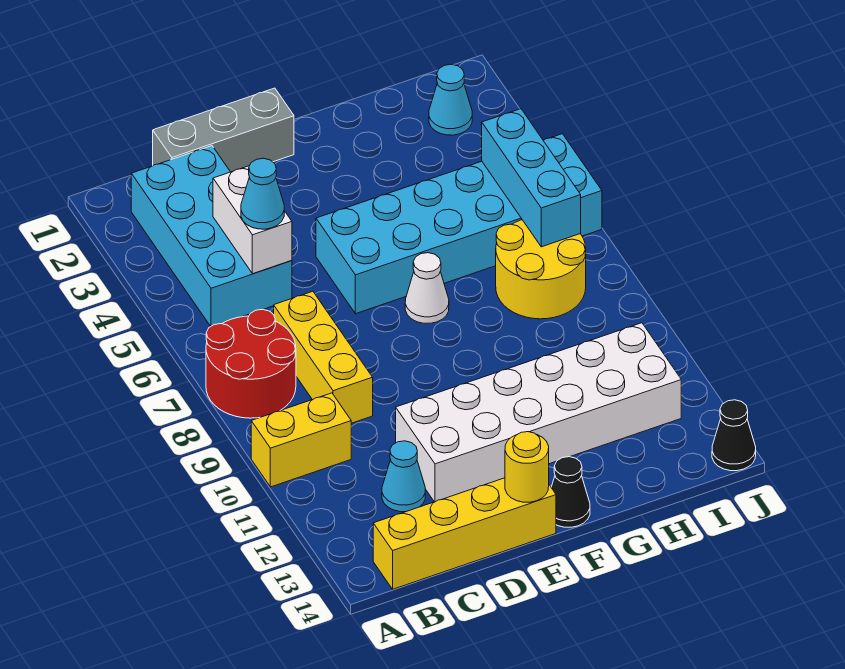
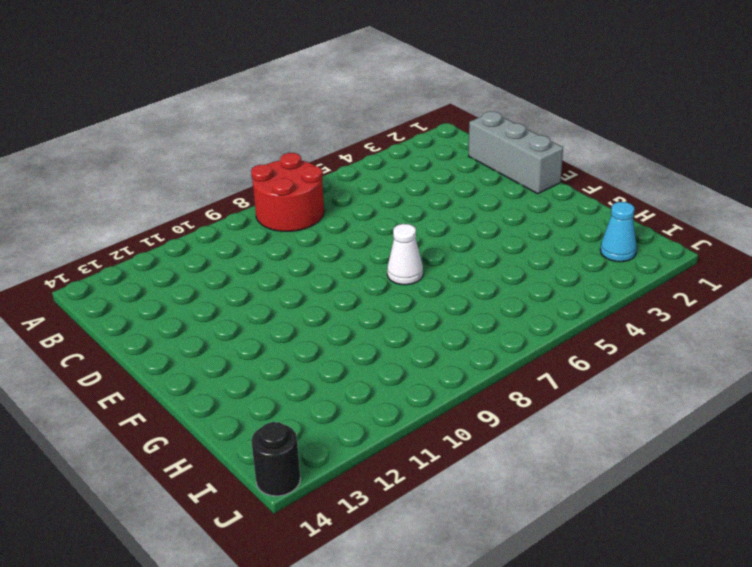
black 1x1 round brick [251,422,300,496] -> black 1x1 cone [712,400,756,471]
none -> yellow 1x2 brick [251,393,351,487]
none -> cyan 2x4 brick [131,146,292,326]
none -> yellow 1x4 brick [373,478,556,589]

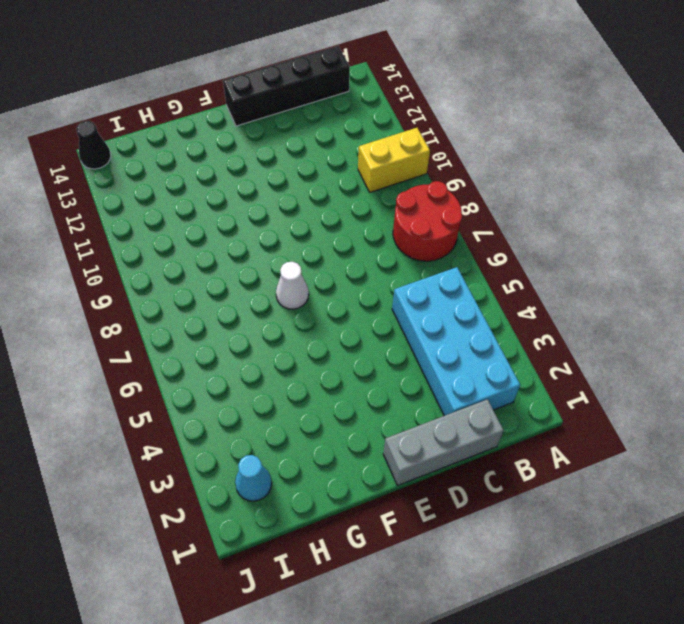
black 1x4 brick [223,46,350,126] -> yellow 1x4 brick [373,478,556,589]
none -> yellow 1x3 brick [274,291,373,423]
none -> cyan 1x1 cone [382,441,425,512]
none -> white 2x6 brick [396,323,681,502]

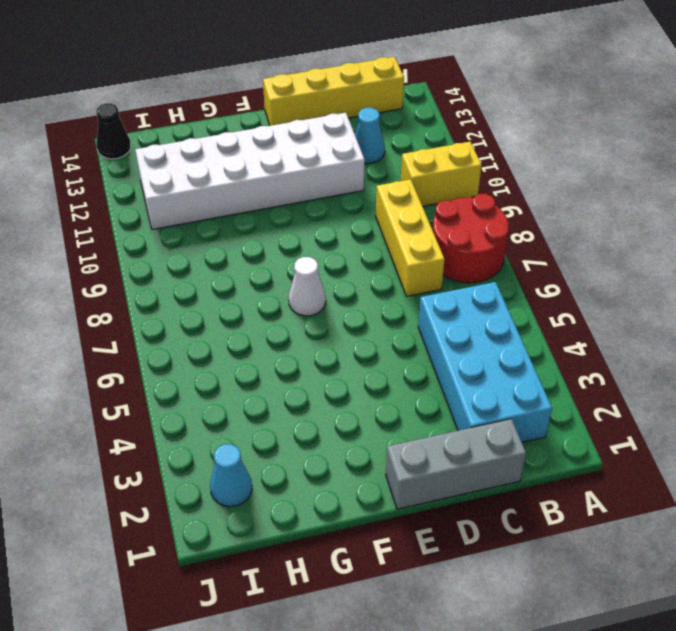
none -> cyan 2x6 brick [316,134,602,314]
none -> black 1x1 cone [551,457,590,527]
none -> yellow 2x2 round brick [496,220,586,319]

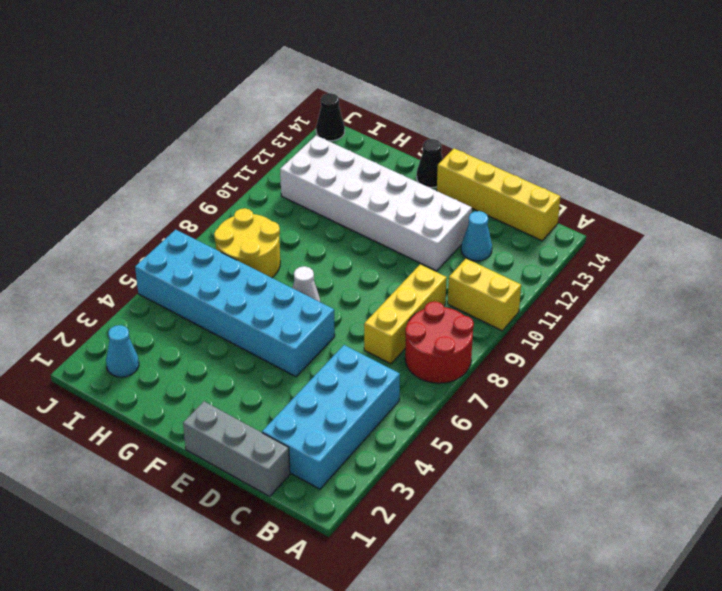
none -> white 1x2 brick [213,166,292,274]
none -> yellow 1x1 round brick [505,432,549,502]
none -> cyan 1x3 brick [482,109,581,247]

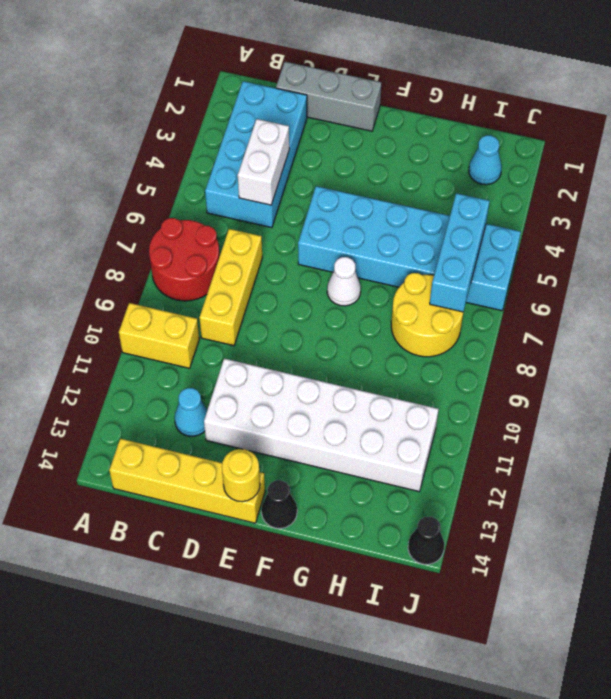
none -> cyan 1x1 cone [241,158,284,229]

